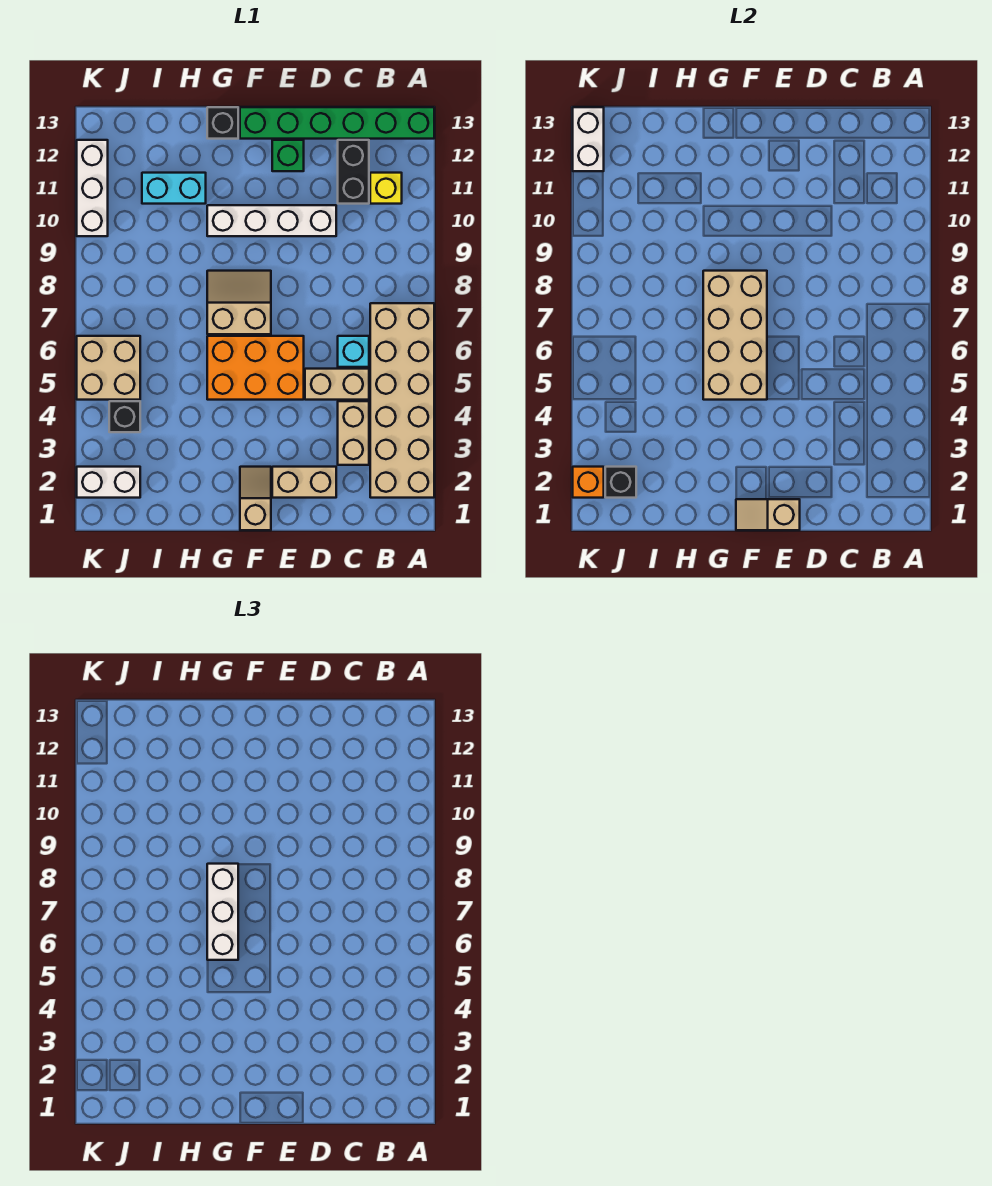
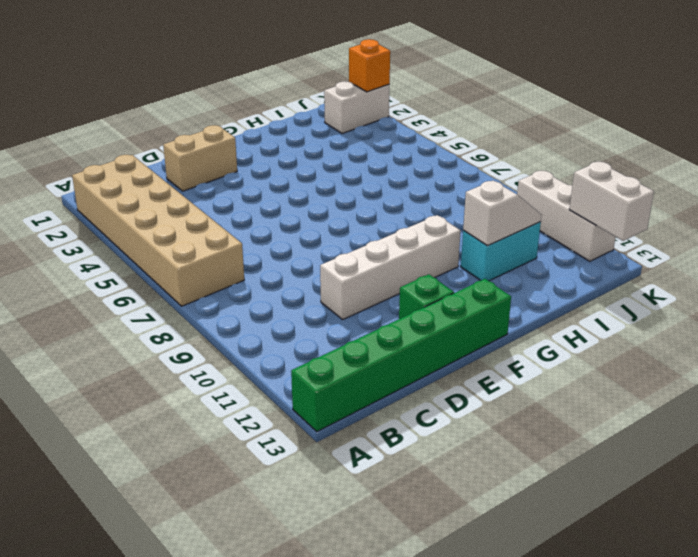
white 1x2 slope [463,181,541,246] -> none
none -> yellow 1x1 brick [370,173,402,204]
none -> tan 1x2 brick [338,401,369,465]
none -> tan 1x2 brick [305,369,369,400]

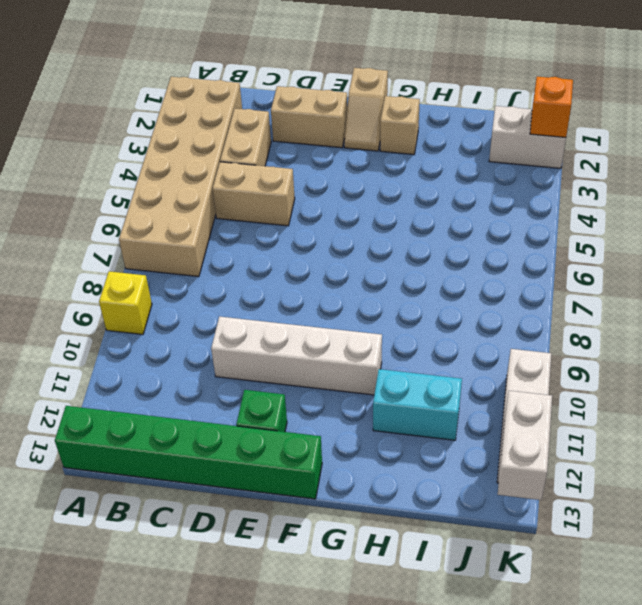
yellow 1x1 brick [99,271,152,334] -> yellow 1x1 brick moved to [370,173,402,204]
tan 1x1 brick [380,96,420,155] -> none
none -> cyan 1x1 brick [338,336,369,367]
none -> black 1x2 brick [338,140,369,204]
none -> orange 2x3 brick [207,336,304,400]

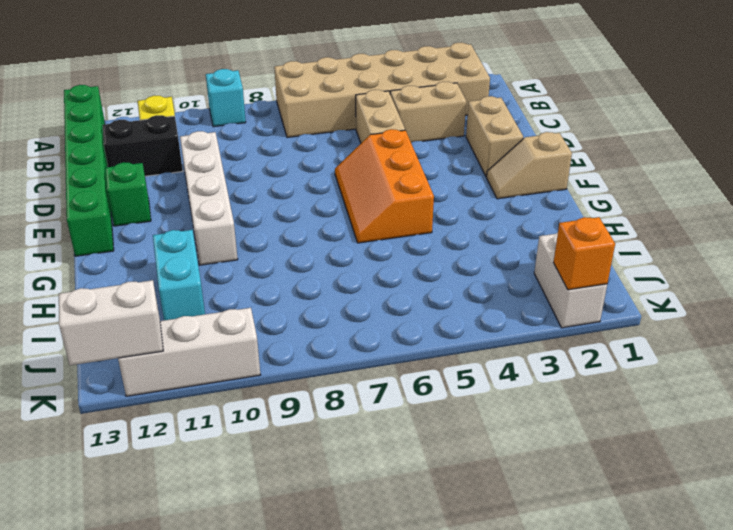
cyan 1x1 brick [206,69,246,127] -> cyan 1x1 brick moved to [338,336,369,367]
orange 2x3 slope [335,129,434,243] -> orange 2x3 brick [207,336,304,400]
none -> tan 2x2 slope [207,271,271,334]
none -> black 1x1 brick [207,107,238,139]
none -> black 1x1 brick [109,401,140,432]

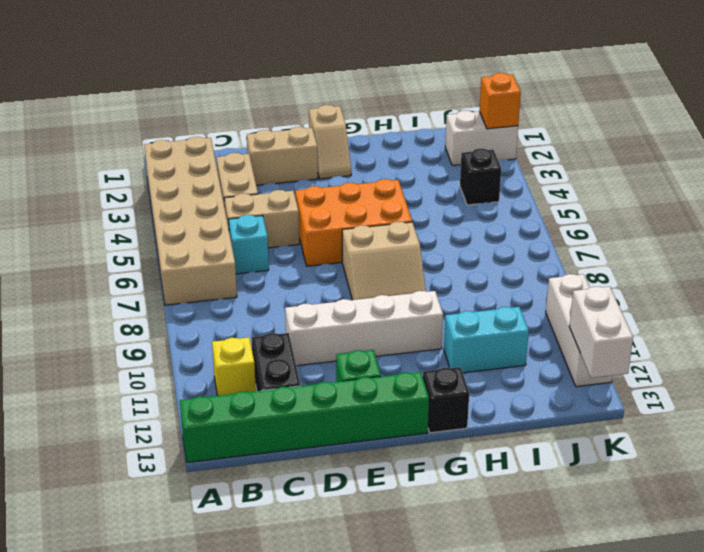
none -> tan 2x2 brick [77,336,140,400]
none -> tan 1x2 slope [736,499,800,530]
none -> tan 2x4 brick [703,271,767,400]

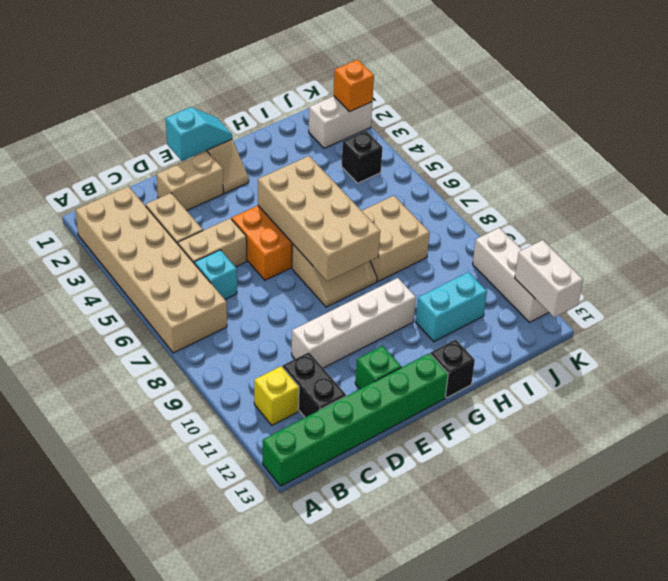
cyan 1x2 slope [166,107,232,161] -> tan 1x2 slope [736,499,800,530]
tan 2x2 brick [362,196,430,281] -> tan 2x2 brick moved to [77,336,140,400]
none -> black 1x1 brick [605,467,636,498]
none -> white 1x3 brick [207,864,238,960]

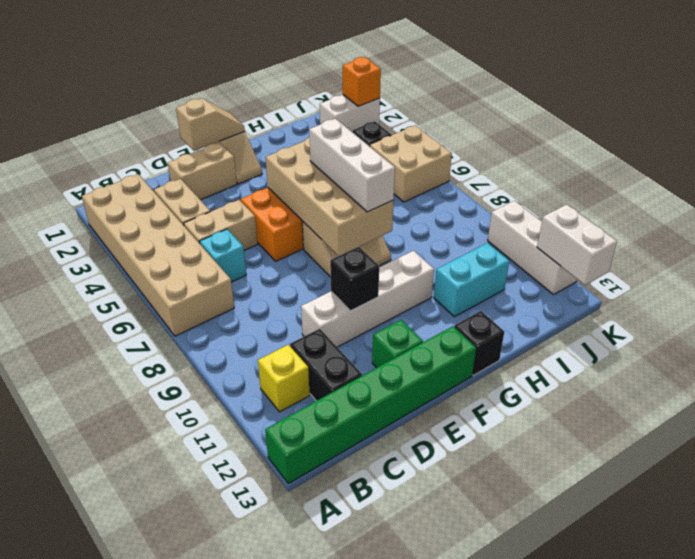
black 1x1 brick [330,247,379,311] -> black 1x1 brick moved to [605,467,636,498]

